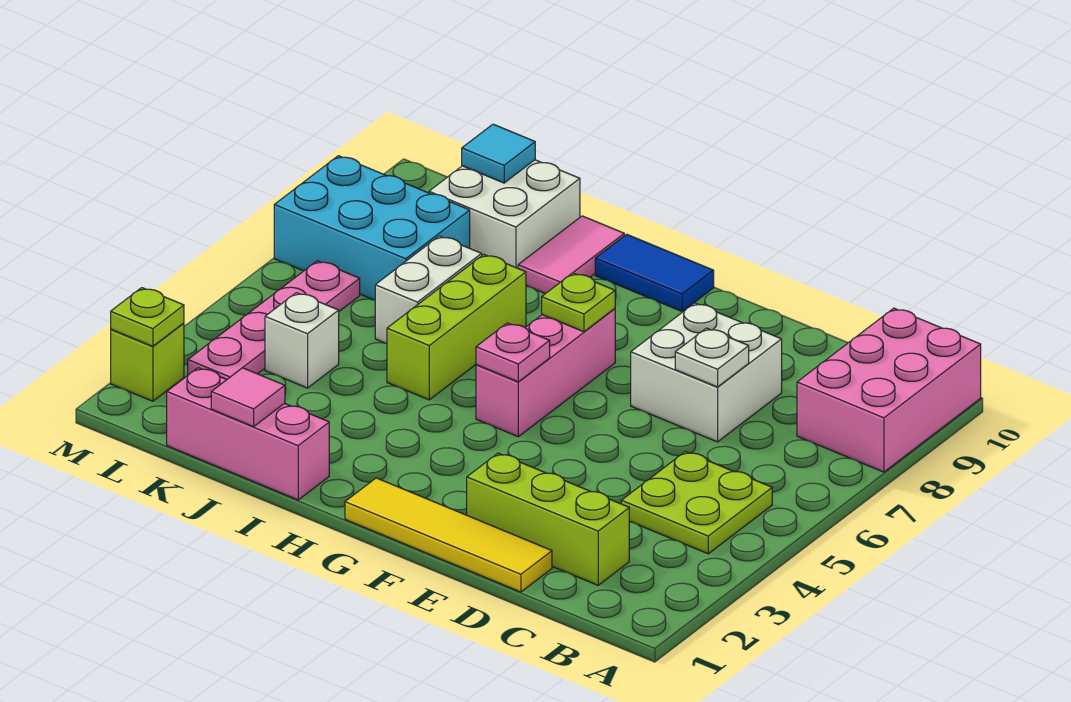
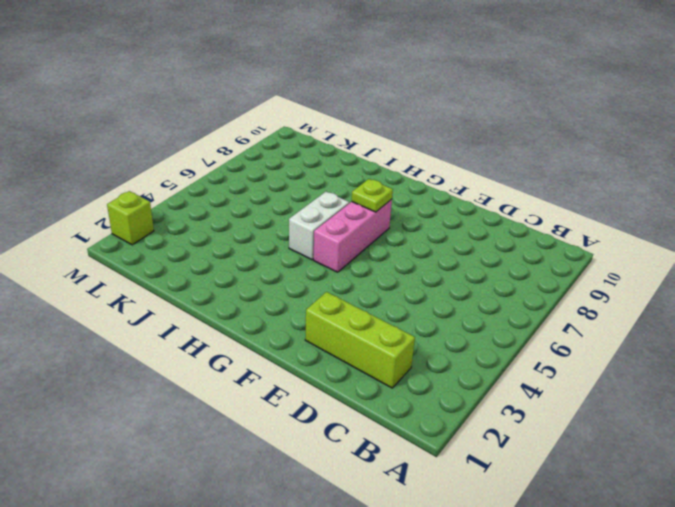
white 1x2 brick [289,192,349,260] -> white 1x2 brick moved to [375,236,482,343]
none -> pink 2x3 brick [797,308,981,472]
none -> lime 2x2 plate [621,452,772,554]
none -> yellow 1x4 tile [345,478,552,592]

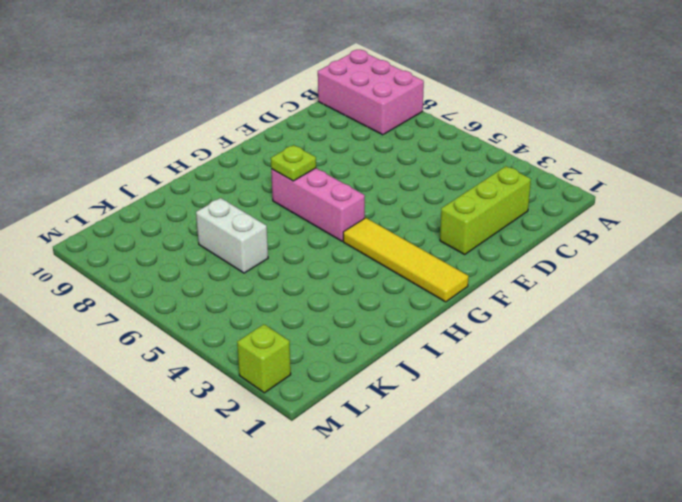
yellow 1x4 tile [343,218,469,302] -> yellow 1x4 tile turned to [345,478,552,592]
none -> lime 2x2 plate [621,452,772,554]
none -> white 2x2 brick [631,303,782,442]
none -> blue 1x2 tile [595,234,714,311]

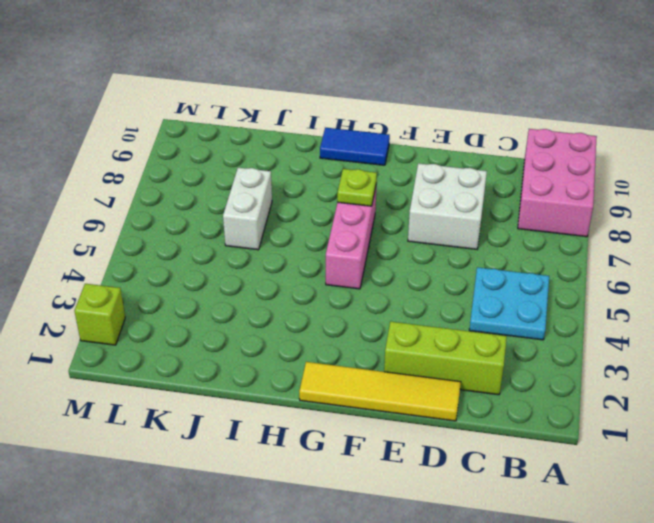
cyan 2x2 plate [469,267,549,340] -> lime 2x2 plate [621,452,772,554]
none -> pink 1x3 brick [167,368,329,500]
none -> lime 1x3 brick [387,254,526,400]
none -> pink 1x2 tile [518,216,624,294]

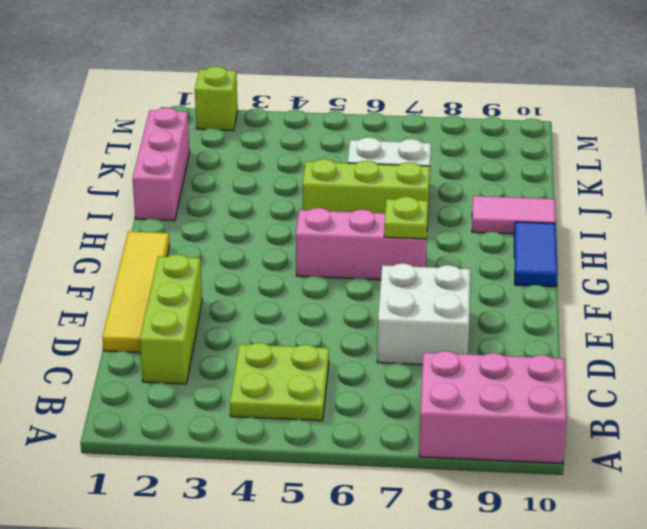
none -> white 2x2 brick [429,160,580,268]
none -> white 1x1 brick [265,293,339,388]
none -> cyan 2x3 brick [274,156,470,300]

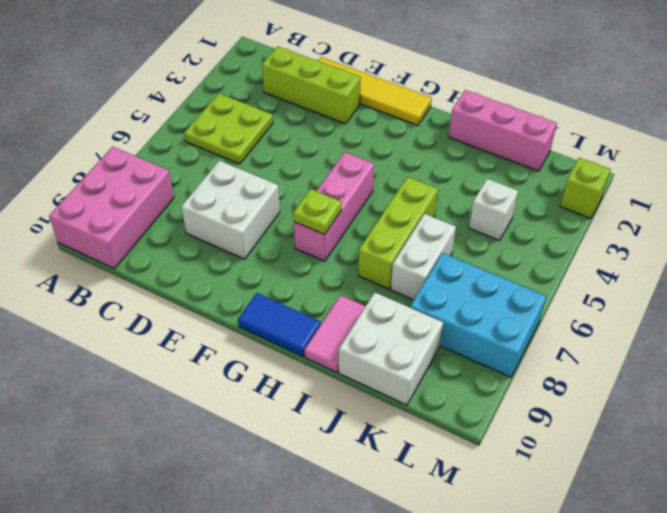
none -> pink 1x4 plate [188,261,360,379]
none -> white 1x1 plate [675,328,749,387]
none -> pink 1x1 plate [476,323,550,382]

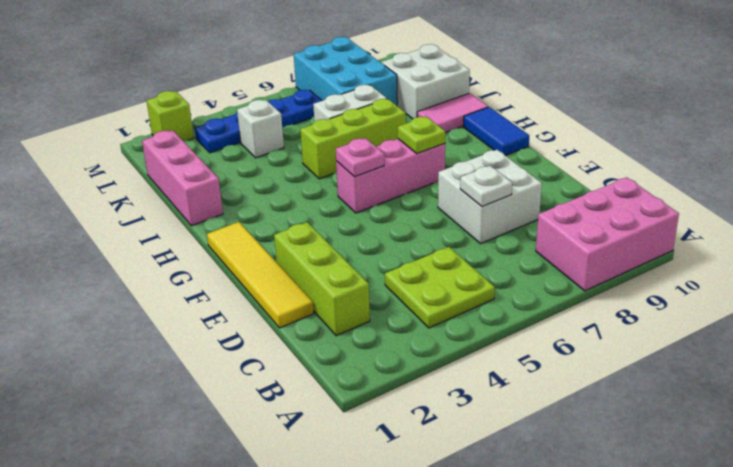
blue 1x4 plate [195,90,322,153] -> pink 1x4 plate [188,261,360,379]
none -> pink 1x1 tile [211,368,285,427]
none -> cyan 1x1 tile [462,124,535,183]
none -> lime 1x1 plate [111,288,184,346]

